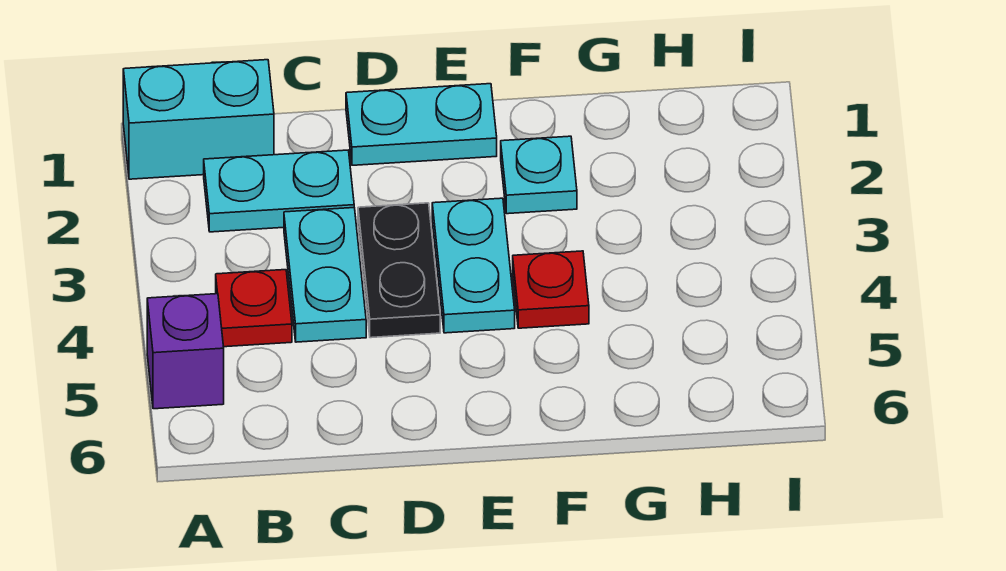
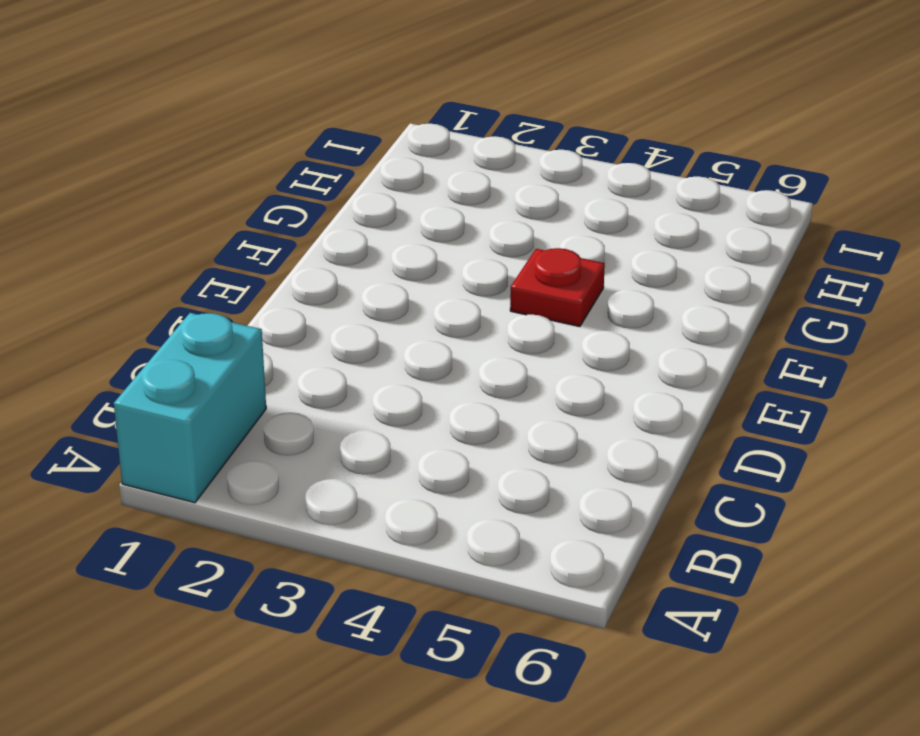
none -> purple 1x1 brick [147,294,224,409]
none -> cyan 1x2 plate [204,150,354,232]

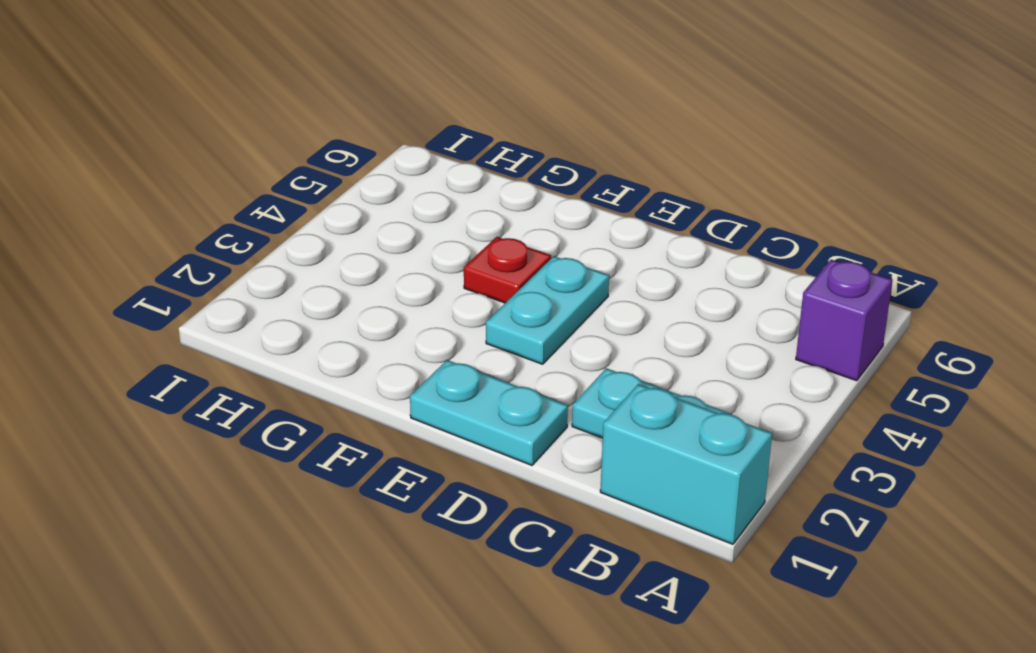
none -> red 1x1 plate [216,270,292,347]
none -> cyan 1x2 plate [284,208,366,342]

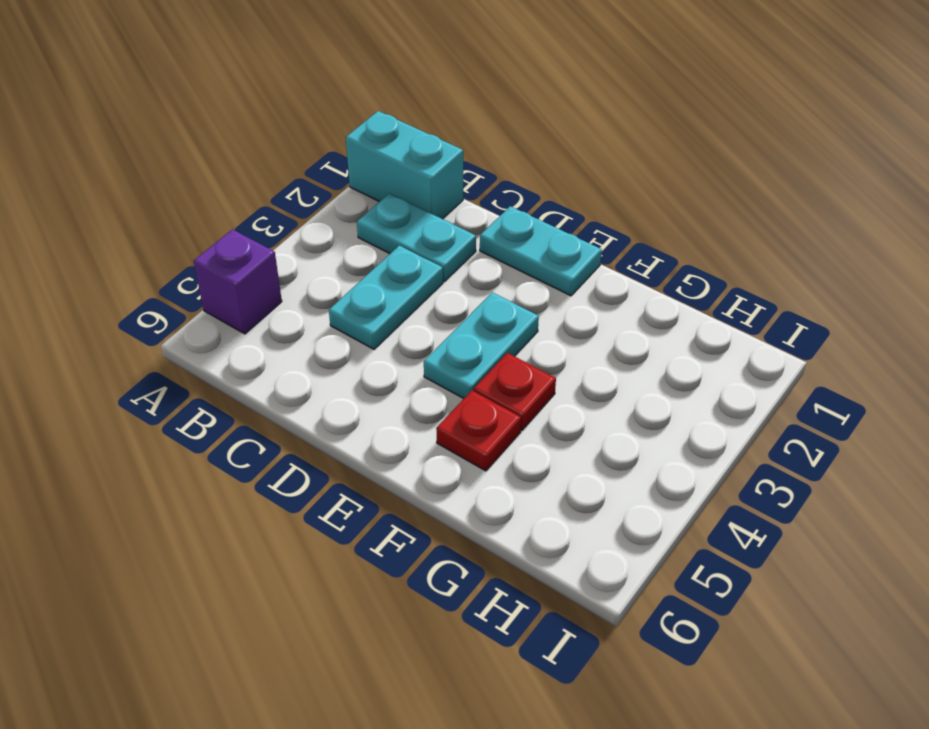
red 1x1 plate [436,390,521,471] -> red 1x1 plate moved to [216,270,292,347]
none -> black 1x2 plate [358,203,440,338]
none -> cyan 1x1 plate [501,136,577,214]

